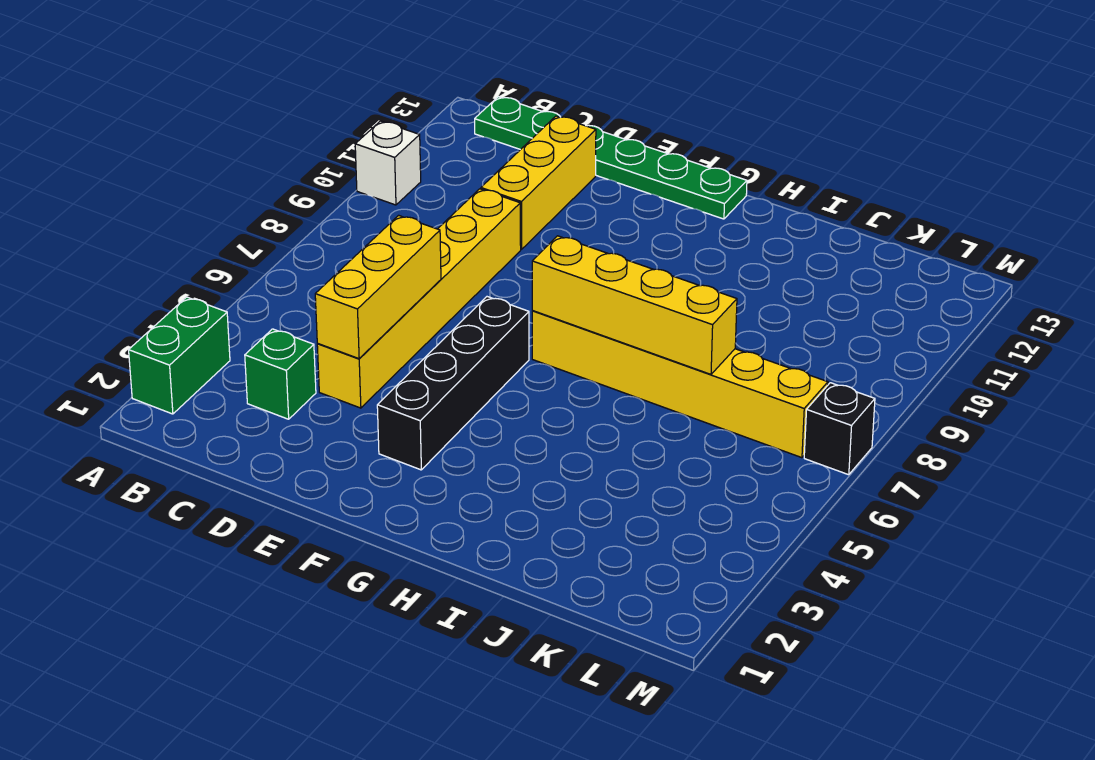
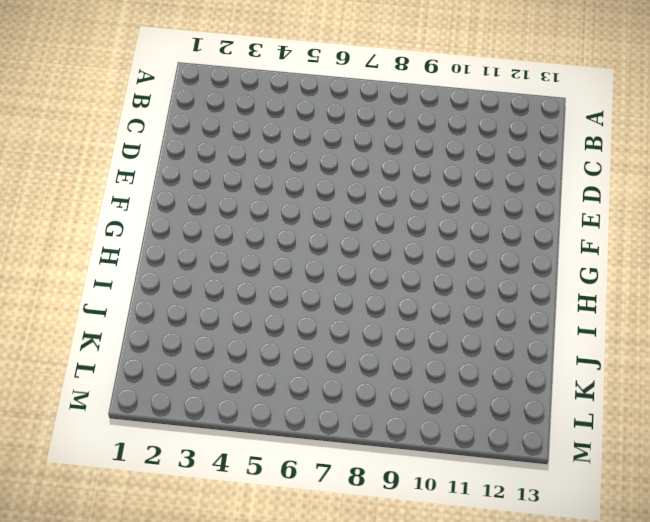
none -> green 1x2 brick [129,297,230,414]
none -> white 1x1 brick [355,121,421,205]

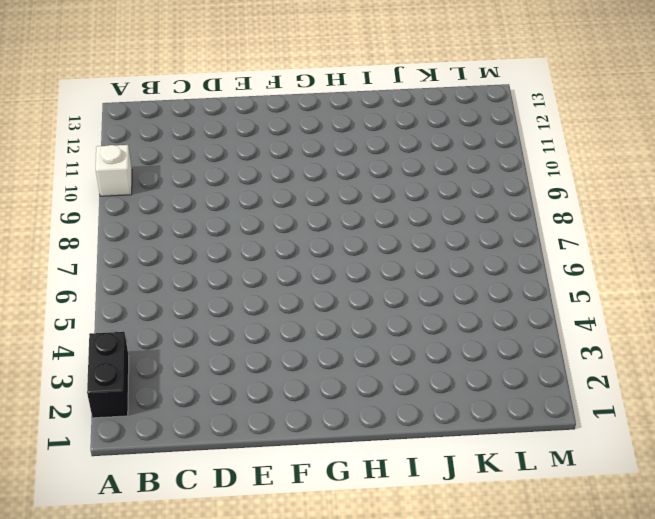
black 1x2 brick [87,332,129,418] -> green 1x2 brick [129,297,230,414]
none -> green 1x6 plate [475,97,747,219]
none -> green 1x1 brick [245,329,316,419]

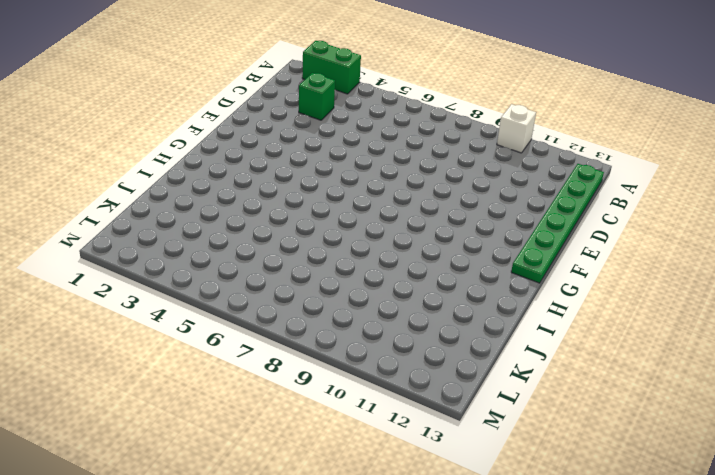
none -> yellow 1x6 brick [317,189,521,408]
none -> yellow 1x3 brick [481,116,596,249]

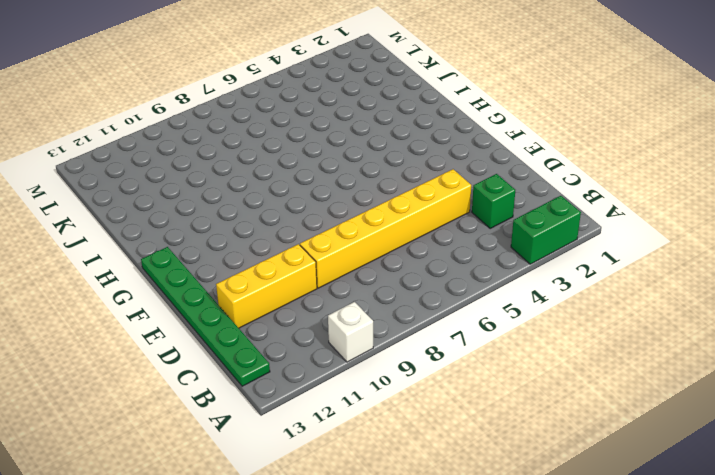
none -> black 1x4 brick [377,297,529,470]
none -> yellow 1x6 brick [532,311,828,458]

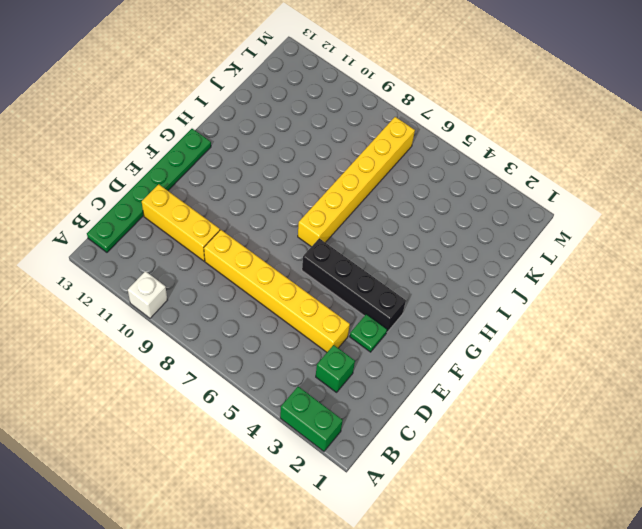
green 1x1 plate [350,314,387,352] -> none
none -> black 1x1 brick [804,383,875,475]
none -> yellow 1x3 brick [315,215,441,359]

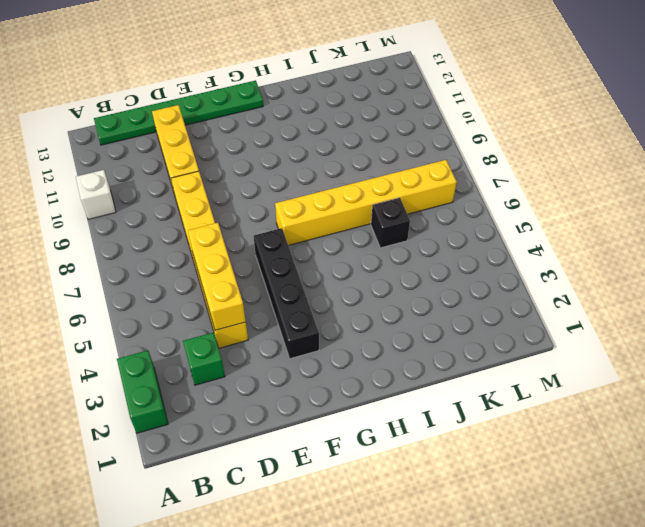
black 1x1 brick [371,198,410,248] -> black 1x1 brick moved to [804,383,875,475]
none -> yellow 1x4 brick [532,236,737,374]

